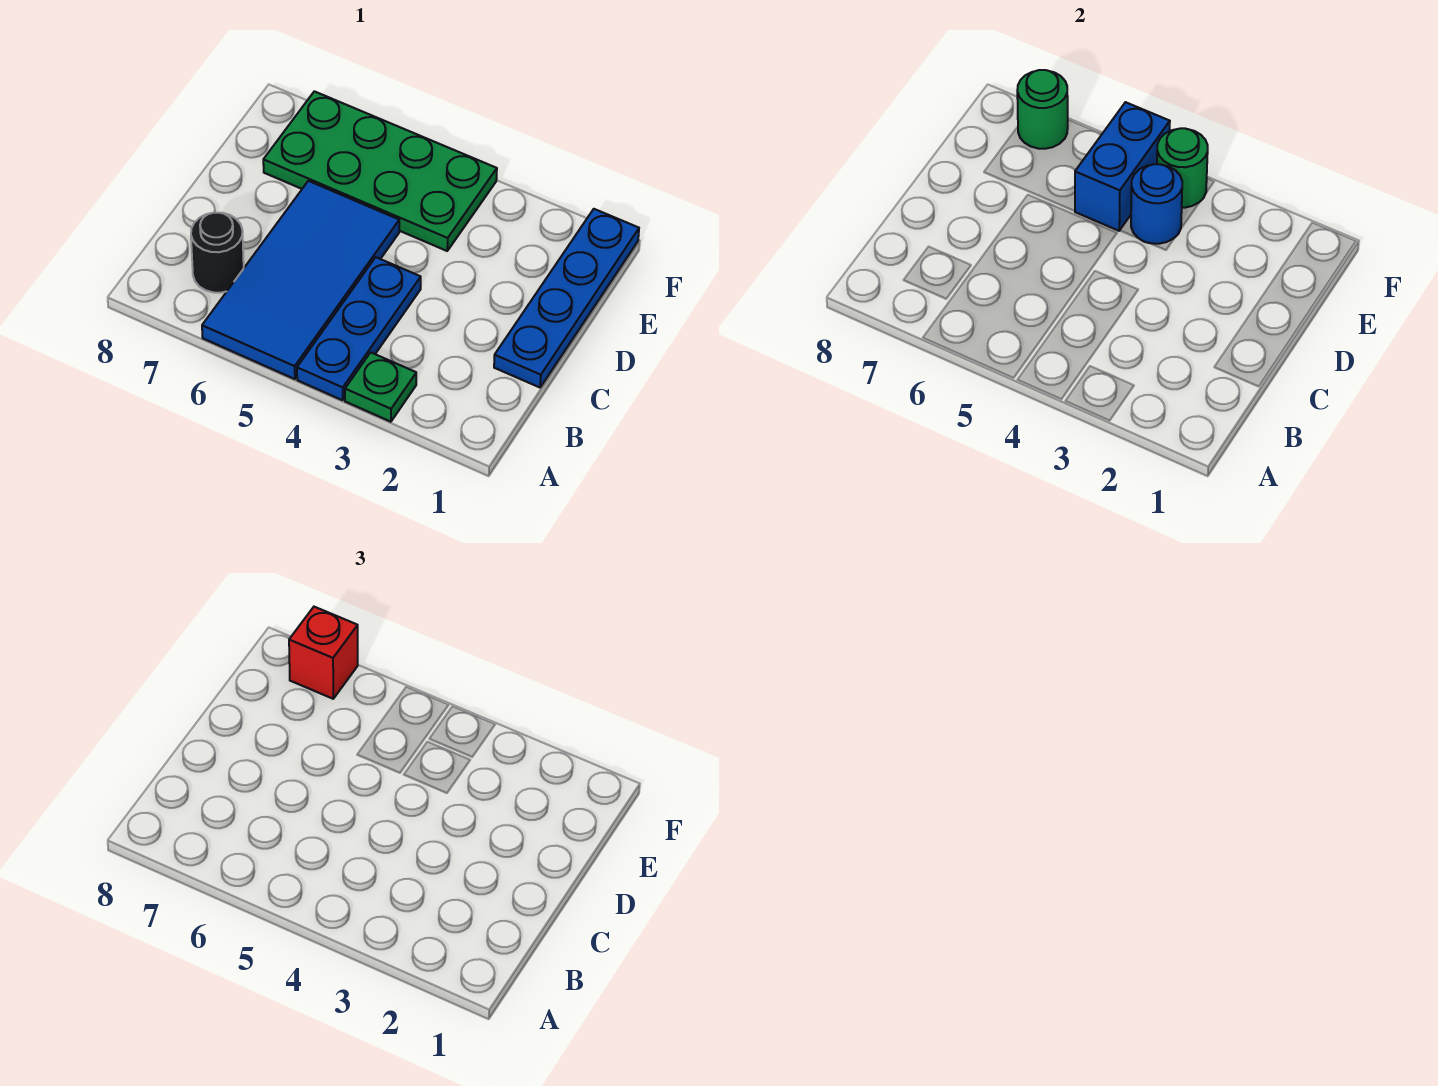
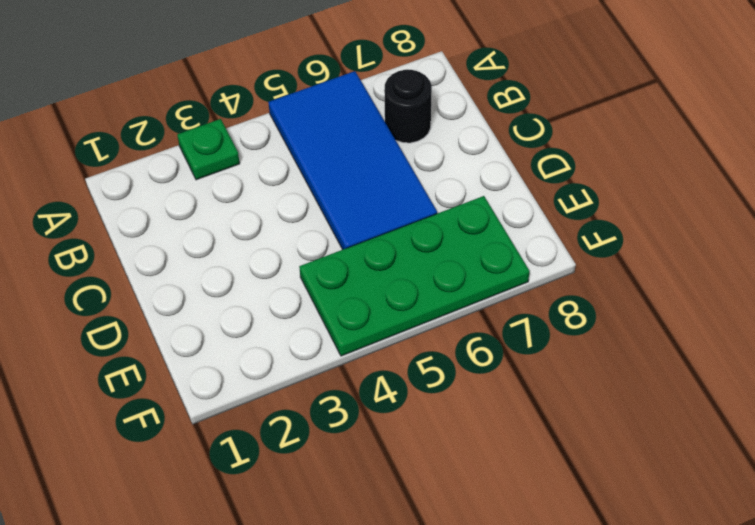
none -> blue 1x3 plate [297,257,421,400]
none -> blue 1x4 plate [494,209,639,387]

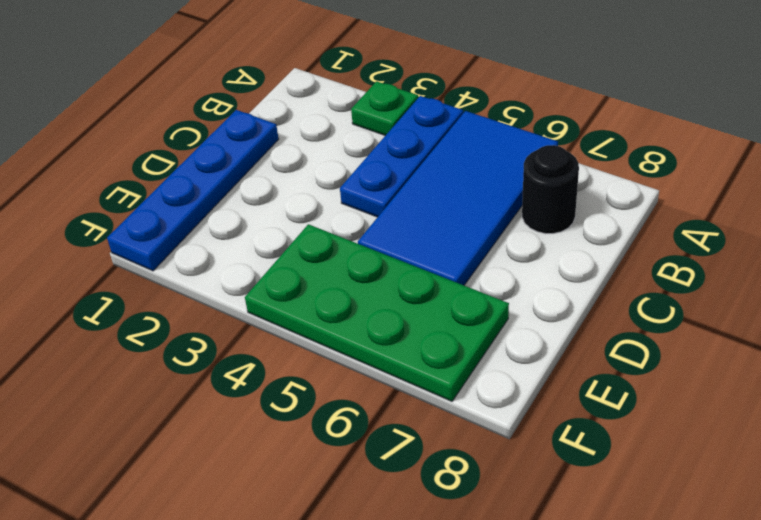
none -> blue 1x1 round brick [1131,164,1182,244]
none -> blue 1x2 brick [1075,102,1170,231]

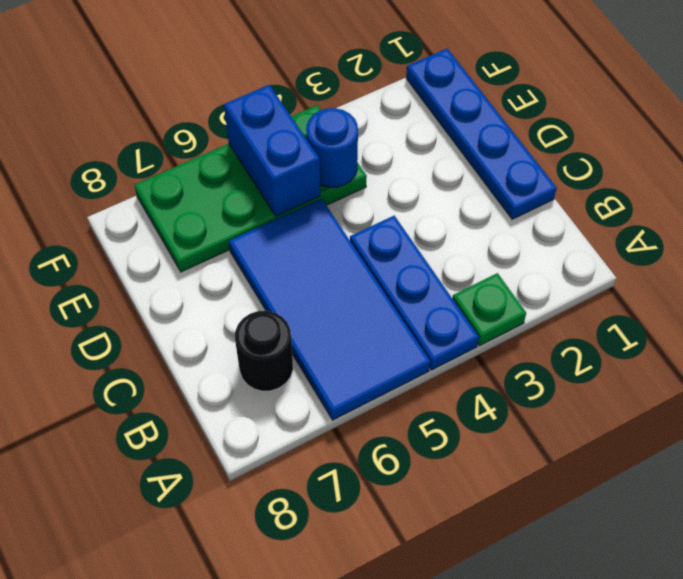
none -> green 1x1 round brick [1157,128,1208,208]
none -> green 1x1 round brick [1017,70,1068,149]

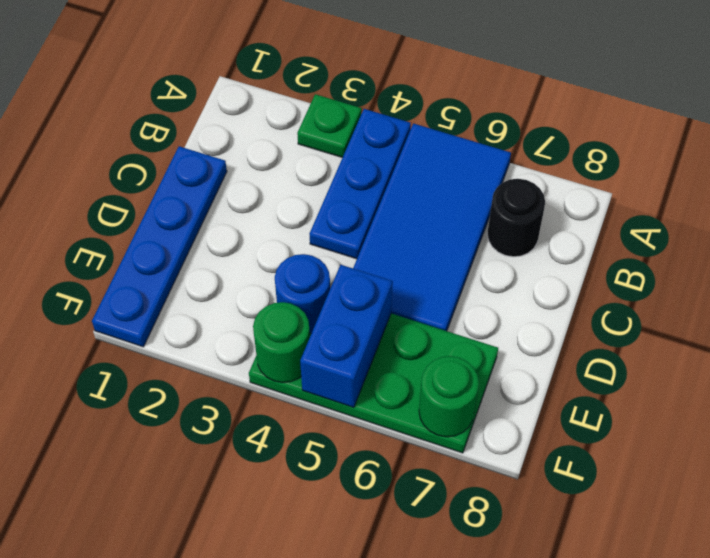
none -> red 1x1 brick [289,607,358,699]

